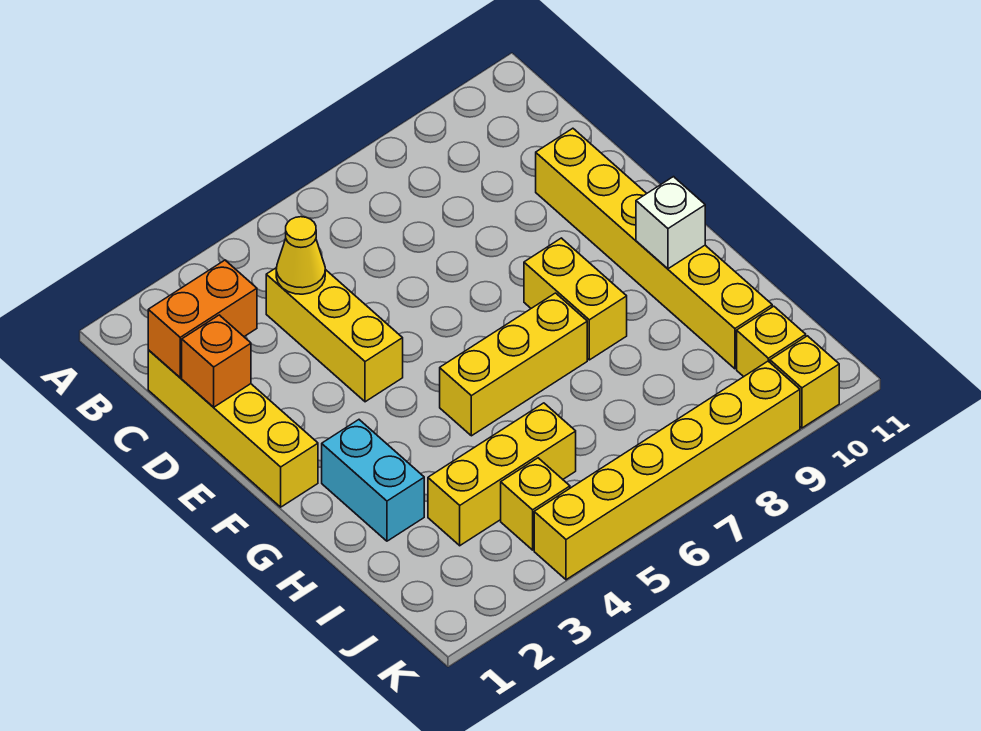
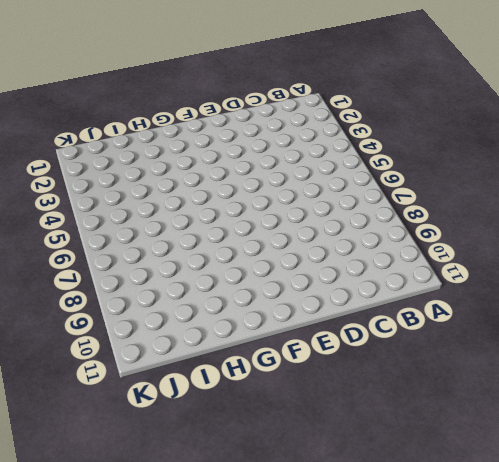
none -> yellow 1x4 brick [148,350,318,507]
none -> yellow 1x3 brick [266,268,403,402]
none -> yellow 1x6 brick [536,128,772,369]

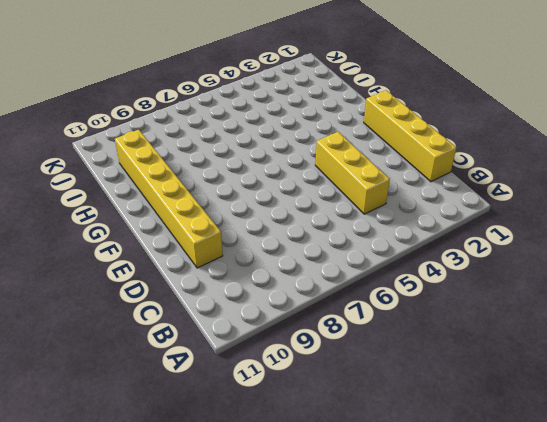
none -> yellow 1x2 brick [524,238,627,360]
none -> cyan 1x2 brick [322,420,424,541]
none -> yellow 1x3 brick [440,293,587,436]

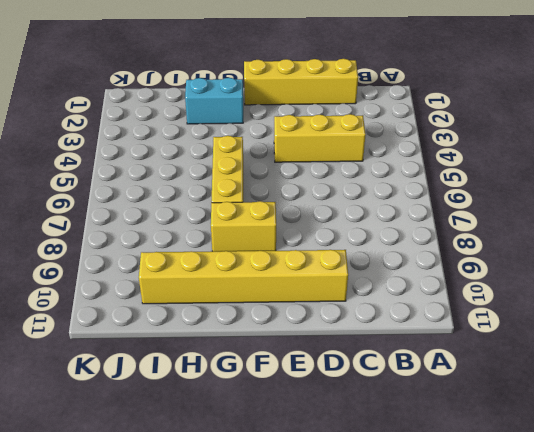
none -> yellow 1x3 brick [428,403,576,546]
none -> yellow 1x1 brick [501,458,570,550]
none -> yellow 1x1 brick [737,306,806,377]

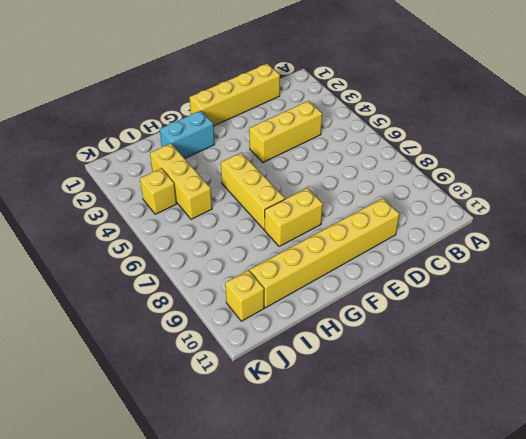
none -> yellow 1x6 brick [534,361,800,580]
none -> yellow 1x1 brick [770,336,839,428]
none -> orange 1x2 brick [148,260,257,377]

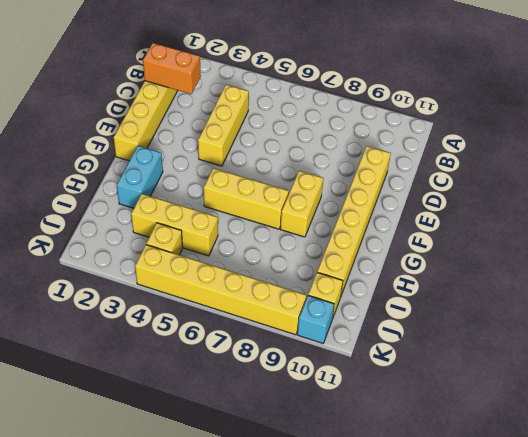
cyan 1x1 brick [297,296,334,343] -> yellow 1x1 brick [770,336,839,428]
none -> yellow 1x1 cone [276,217,325,294]
none -> orange 1x1 brick [182,315,251,407]
none -> white 1x1 brick [636,177,705,269]

